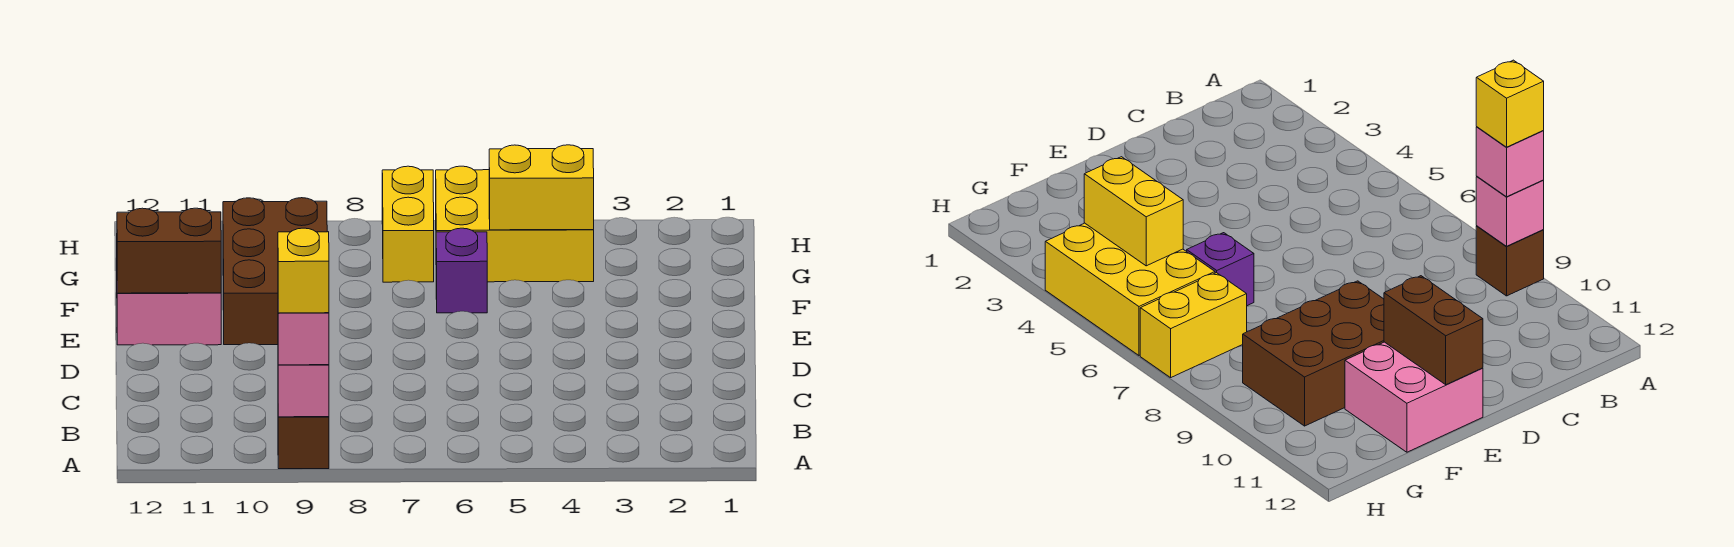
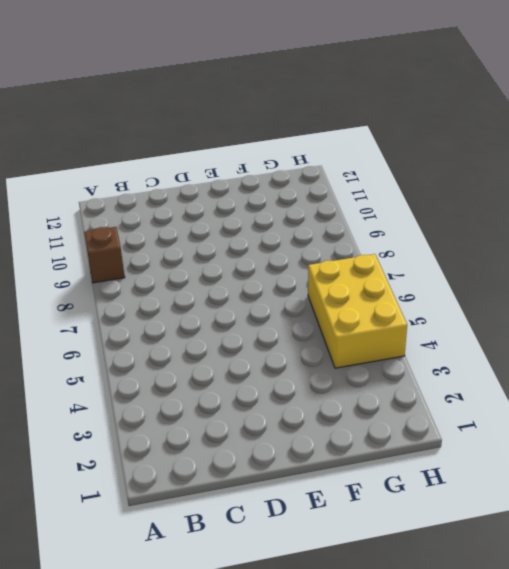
none -> brown 2x3 brick [223,198,327,345]
none -> pink 2x2 brick [117,293,221,345]

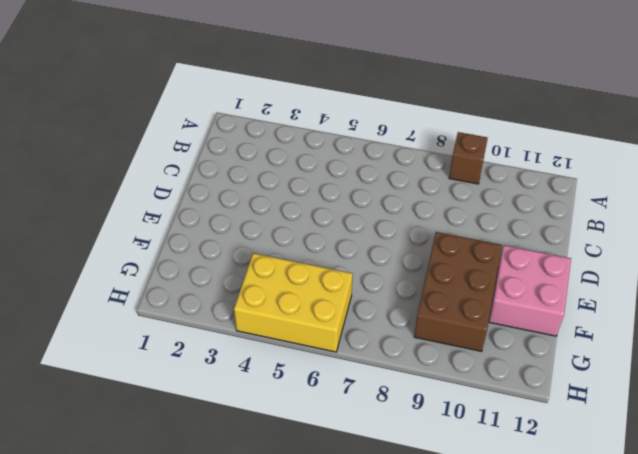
none -> purple 1x1 brick [436,228,487,313]
none -> yellow 1x2 brick [382,166,434,282]

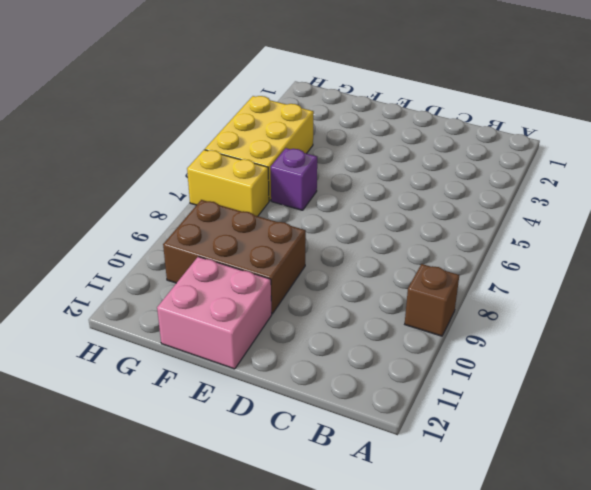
none -> pink 1x1 brick [278,365,329,417]
none -> brown 1x2 brick [117,208,221,293]

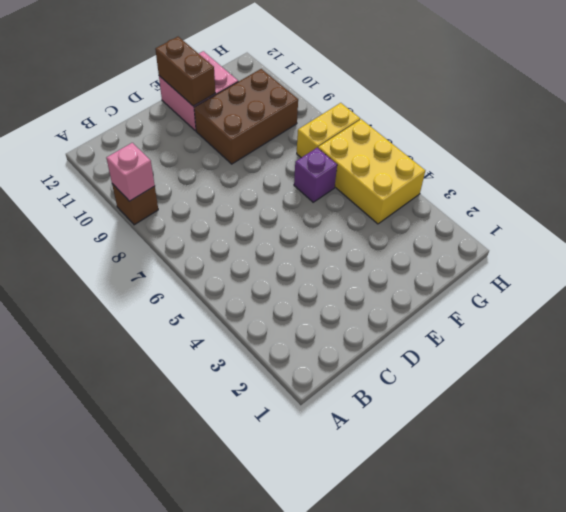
none -> yellow 1x2 brick [489,145,594,230]
none -> pink 1x1 brick [278,313,329,365]

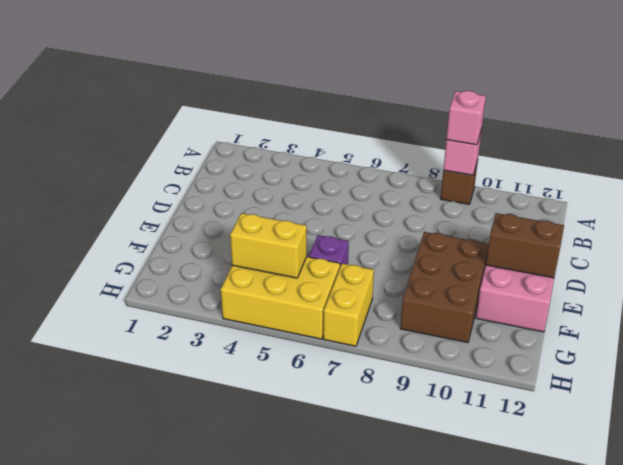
none -> yellow 1x1 brick [278,228,329,313]

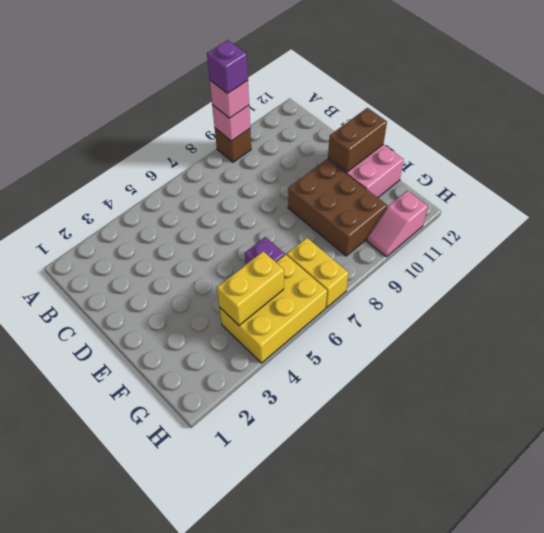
purple 1x1 brick [207,40,248,94] -> yellow 1x1 brick [278,228,329,313]
pink 1x2 slope [367,191,428,257] -> none

